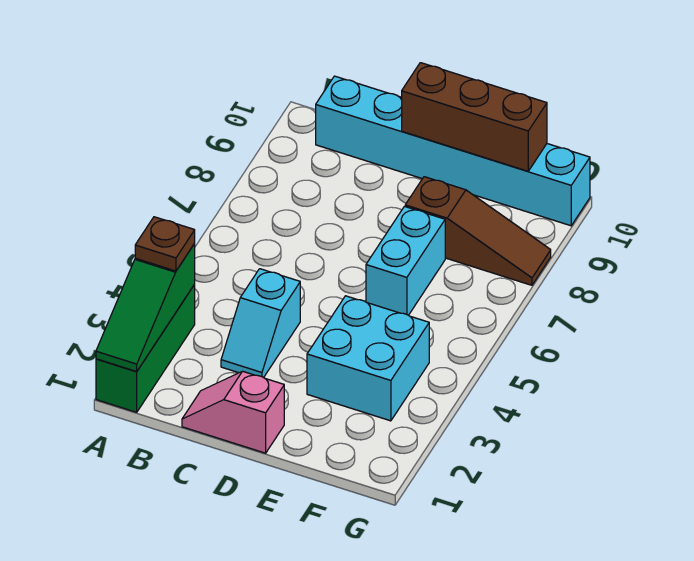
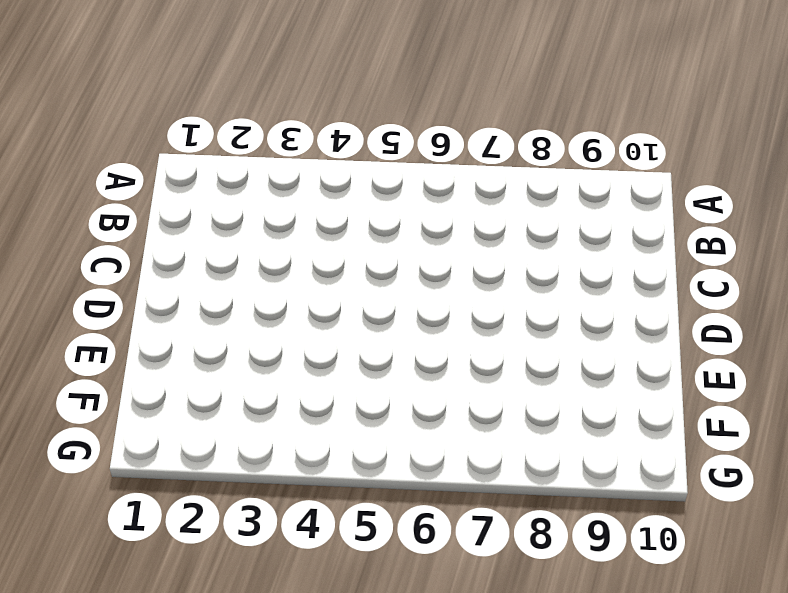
none -> green 1x3 brick [96,285,195,412]
none -> cyan 1x6 brick [316,76,590,226]

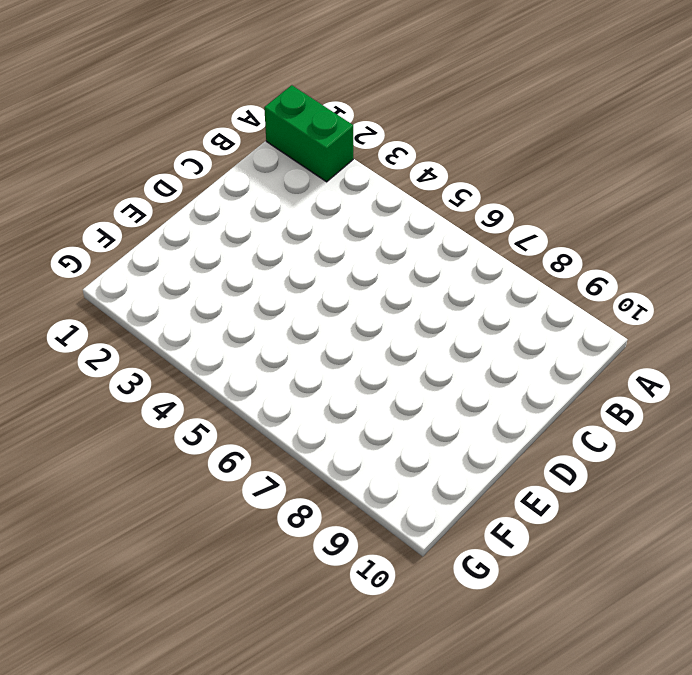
green 1x2 brick [264,85,353,182] -> green 1x3 brick [96,285,195,412]
none -> cyan 1x6 brick [316,76,590,226]
none -> pink 1x2 slope [182,371,284,453]

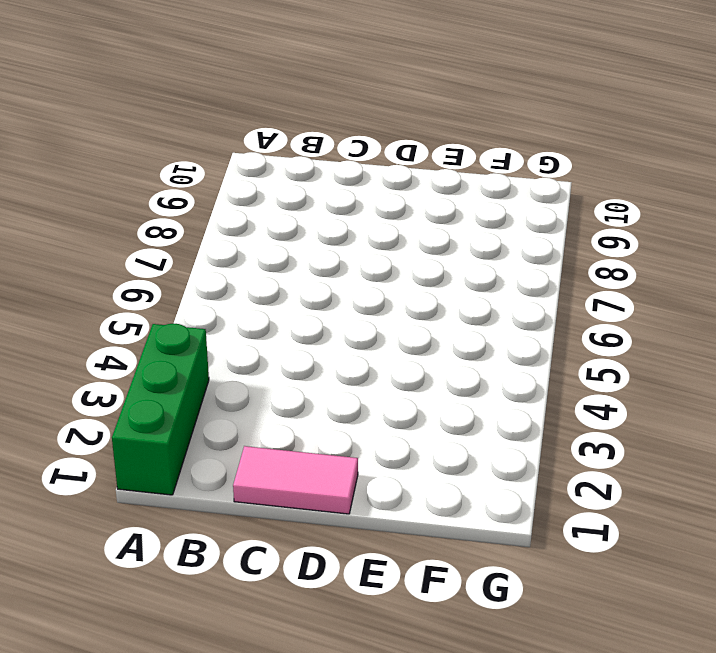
pink 1x2 tile [233,446,358,514] -> pink 1x2 slope [182,371,284,453]
none -> cyan 1x6 brick [316,76,590,226]
none -> cyan 1x2 slope [221,269,300,378]

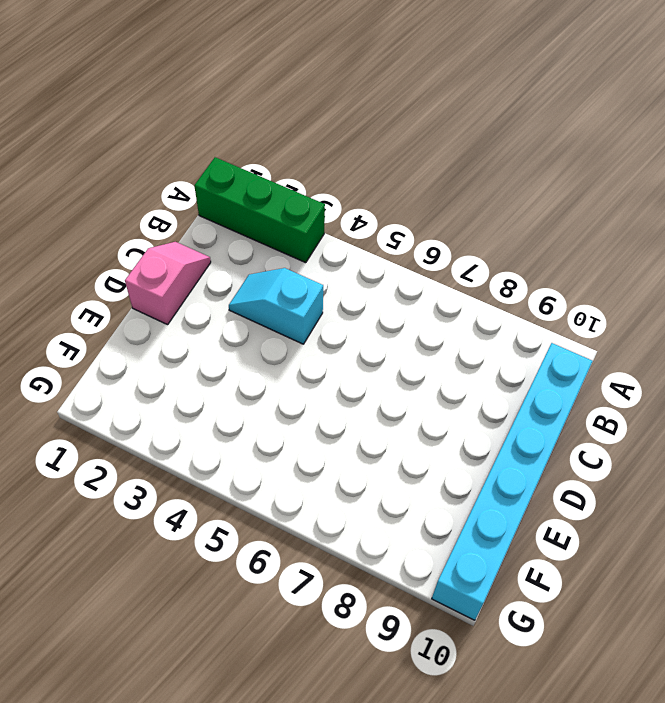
none -> cyan 2x2 brick [307,296,429,421]
none -> cyan 1x2 brick [366,207,445,315]

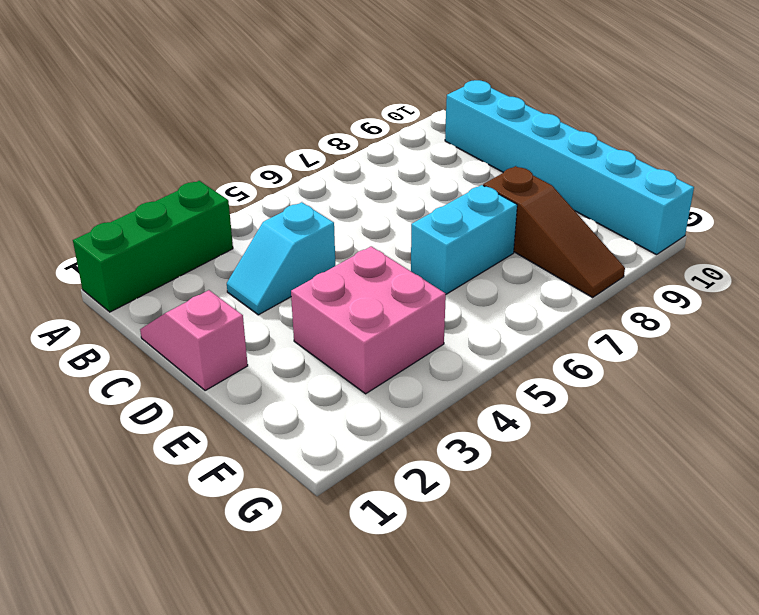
pink 2x2 brick [291,246,446,394] -> cyan 2x2 brick [307,296,429,421]
none -> green 1x3 slope [96,244,195,371]
none -> brown 1x3 brick [402,63,547,171]

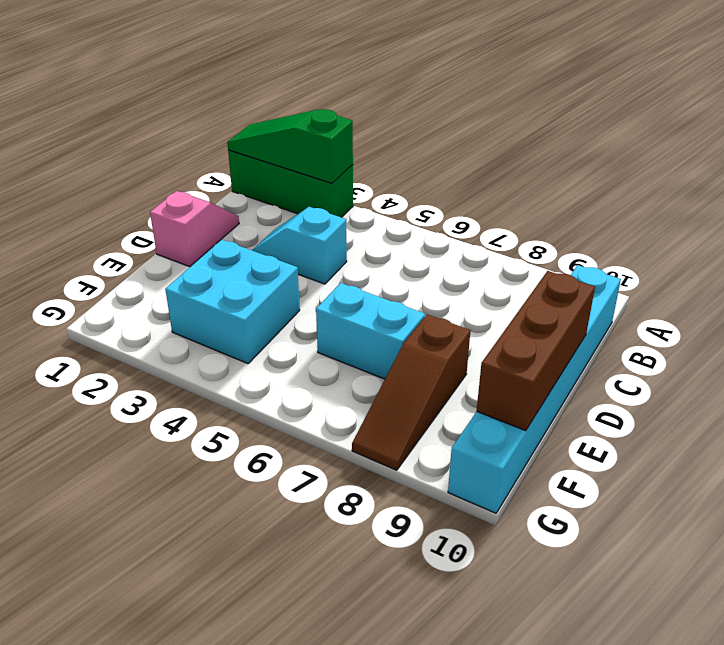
none -> brown 1x1 plate [135,217,195,271]

